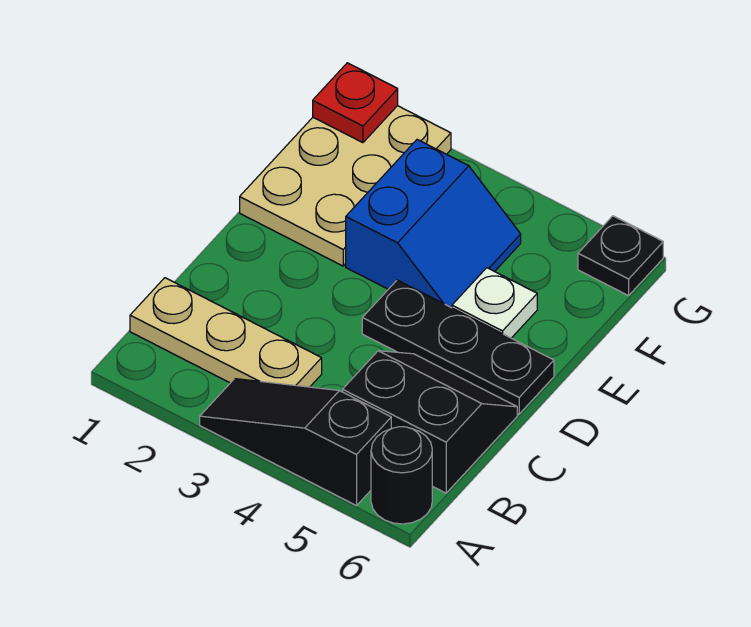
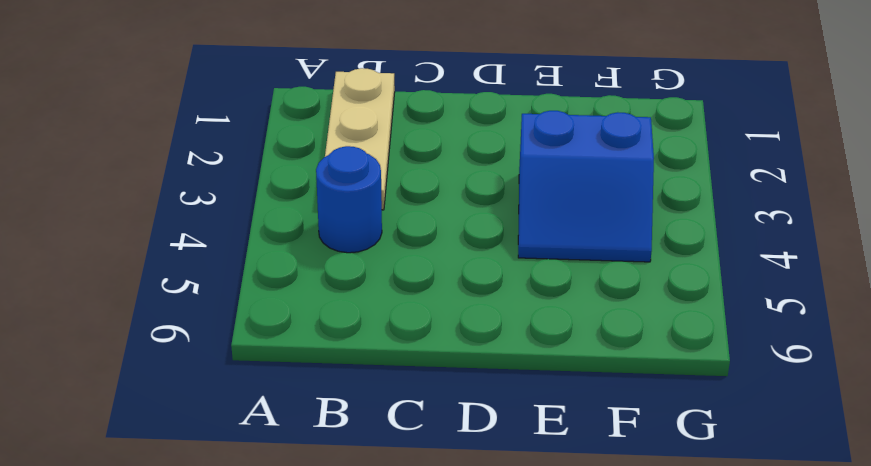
blue 1x1 round brick [316,146,382,253] -> none
none -> black 1x3 slope [200,379,391,506]
none -> black 1x1 round brick [371,427,432,524]

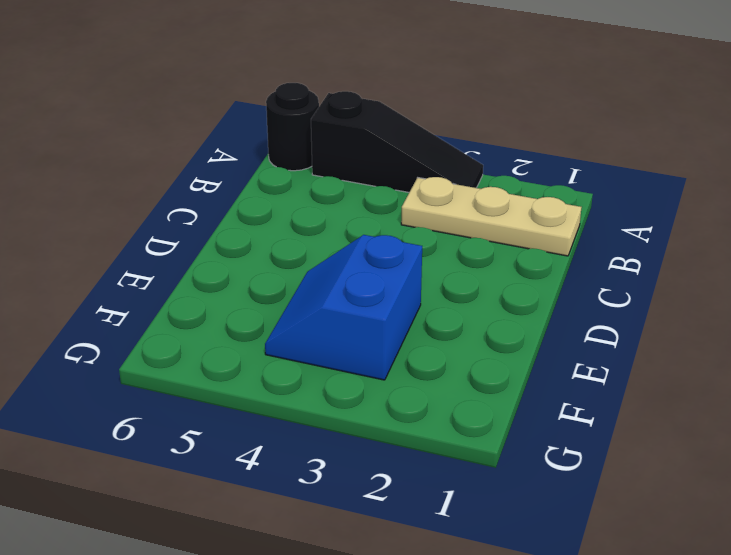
none -> black 2x2 slope [343,351,517,493]
none -> black 1x3 plate [362,280,554,414]

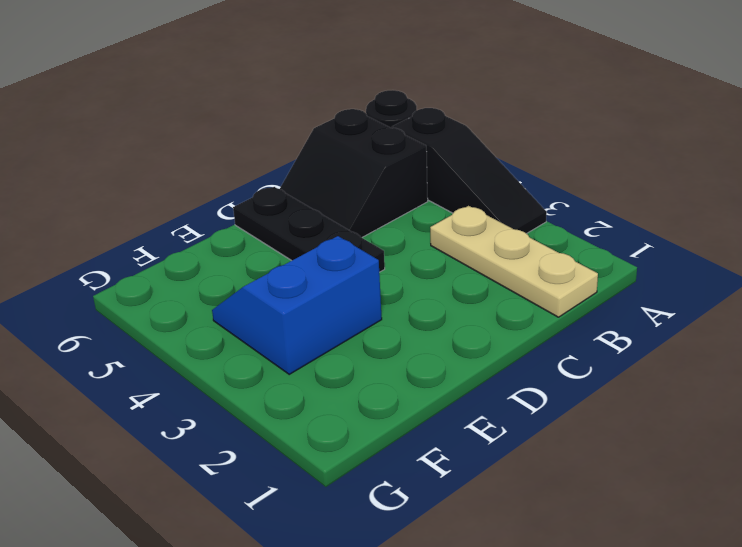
none -> tan 2x3 plate [240,106,451,266]
none -> white 1x1 plate [452,268,537,338]

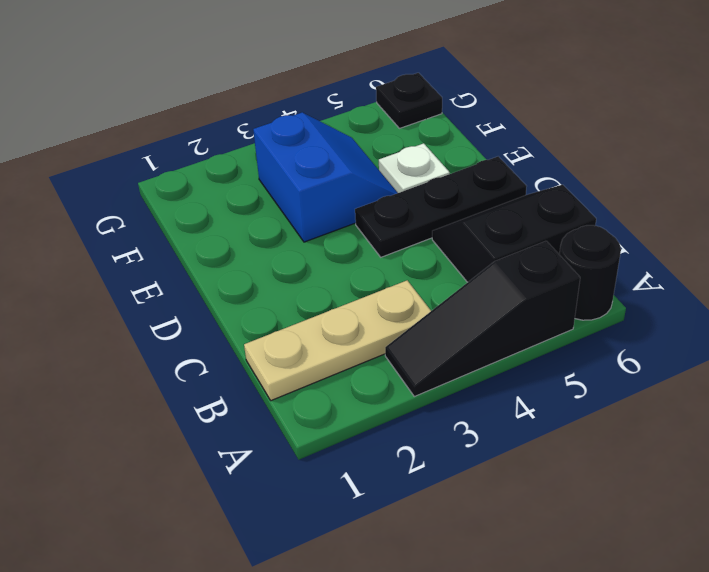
none -> tan 2x3 plate [240,106,451,266]
none -> red 1x1 plate [313,63,398,143]

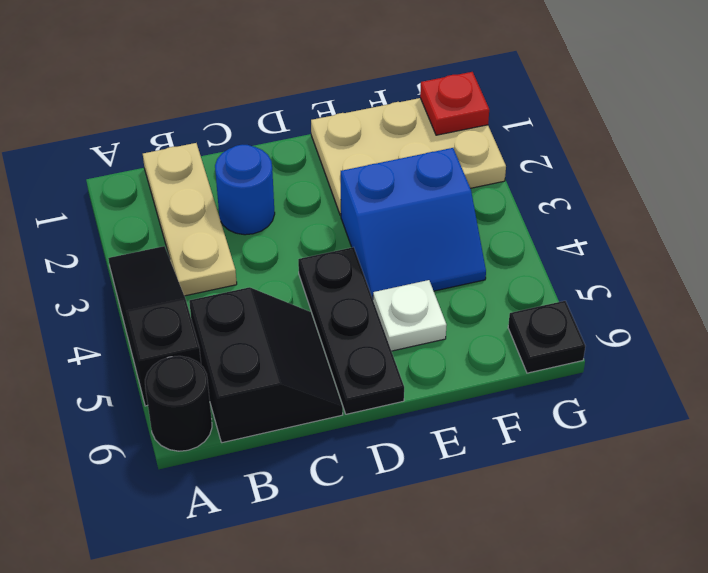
blue 1x1 round brick [215,145,275,235] -> none

